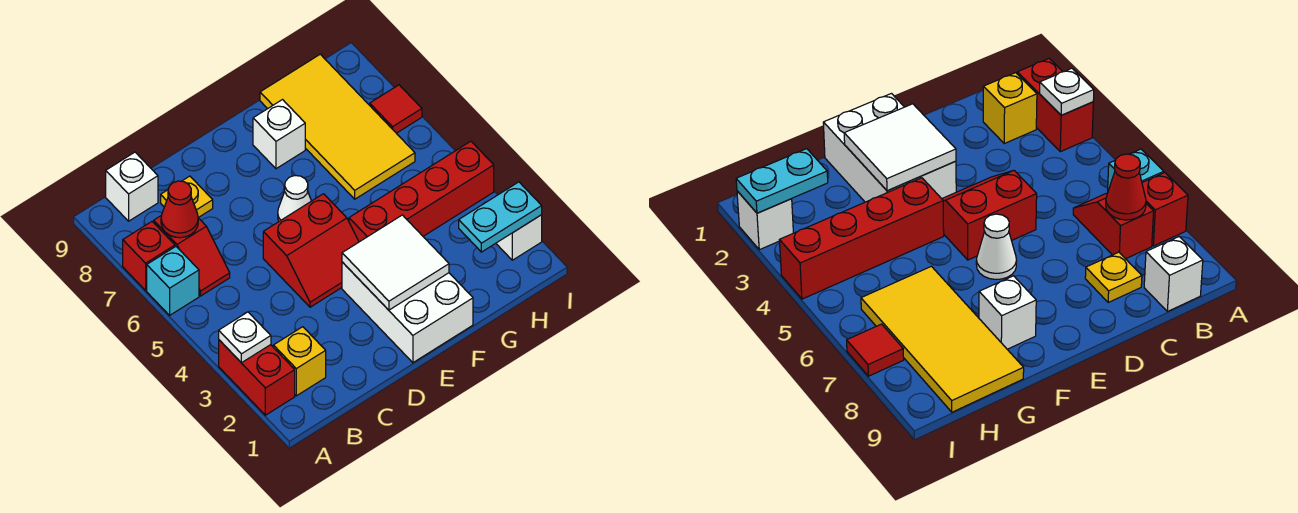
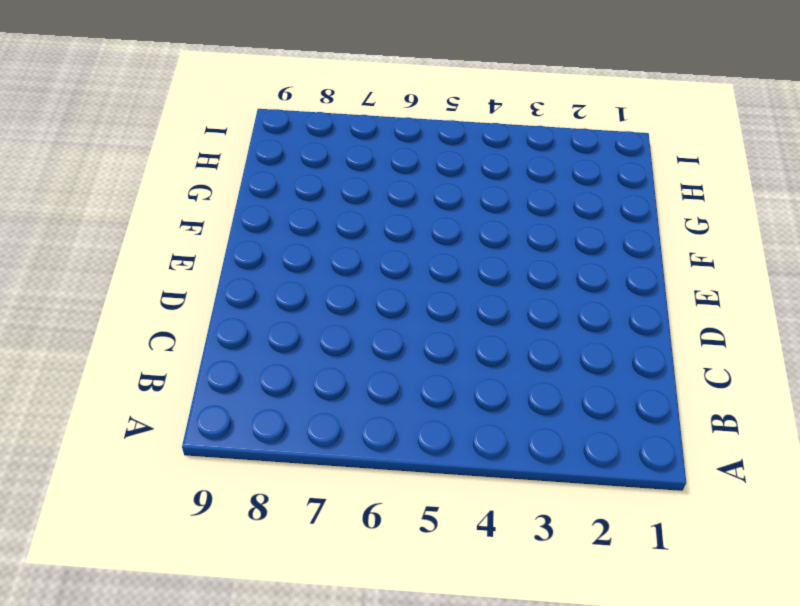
none -> red 1x2 brick [219,340,295,415]
none -> cyan 1x1 brick [147,247,199,315]
none -> red 1x1 brick [123,222,175,290]

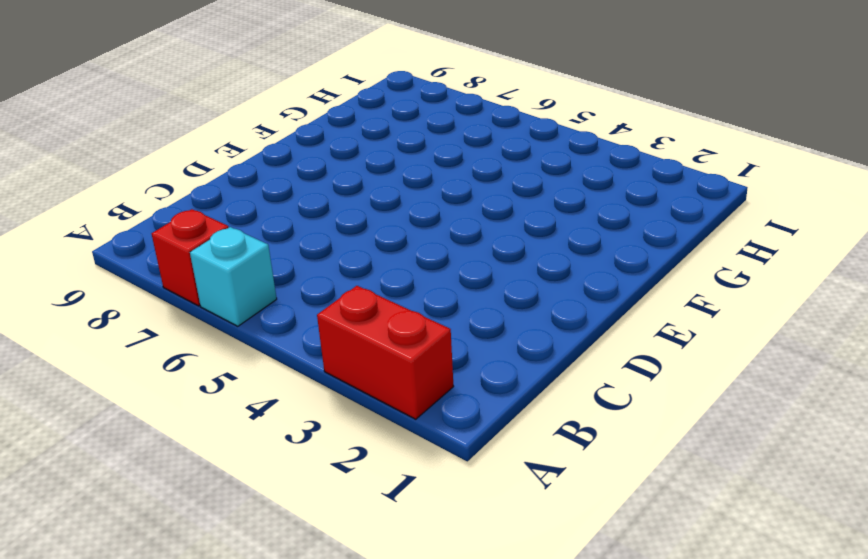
none -> yellow 1x1 brick [273,327,326,396]
none -> red 1x2 slope [154,215,230,296]
none -> white 1x1 brick [106,152,158,221]

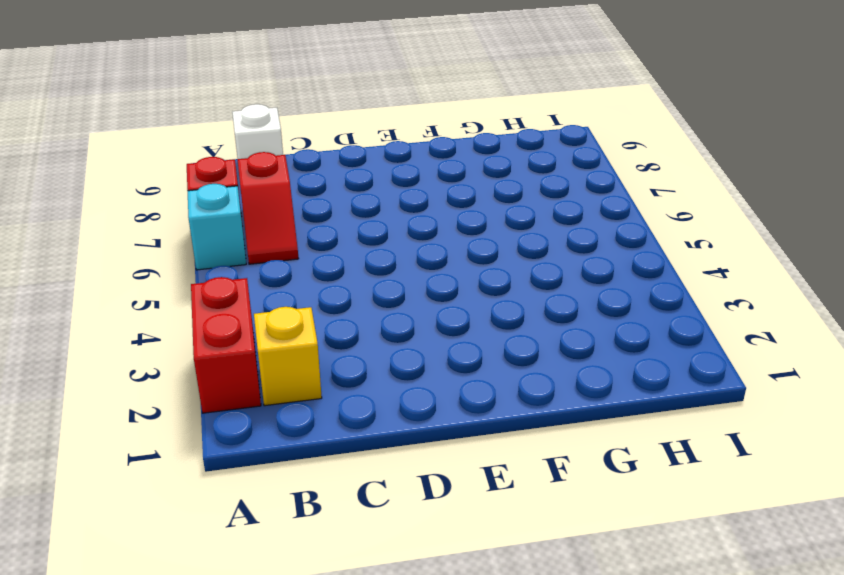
none -> yellow 1x1 plate [161,176,213,218]
none -> red 2x2 slope [263,194,359,307]
none -> white 2x3 brick [342,262,473,363]

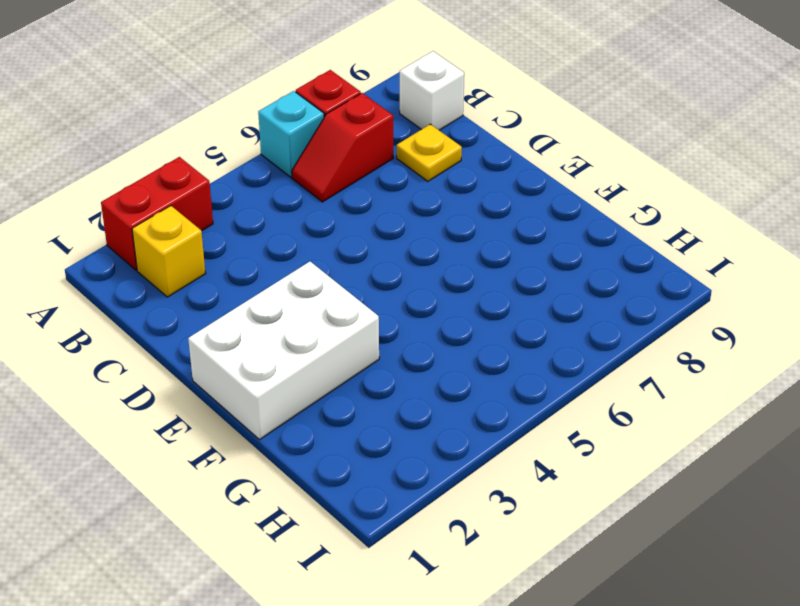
none -> red 2x2 slope [263,194,359,307]
none -> white 1x1 cone [278,176,311,221]
none -> red 1x4 brick [349,141,494,242]

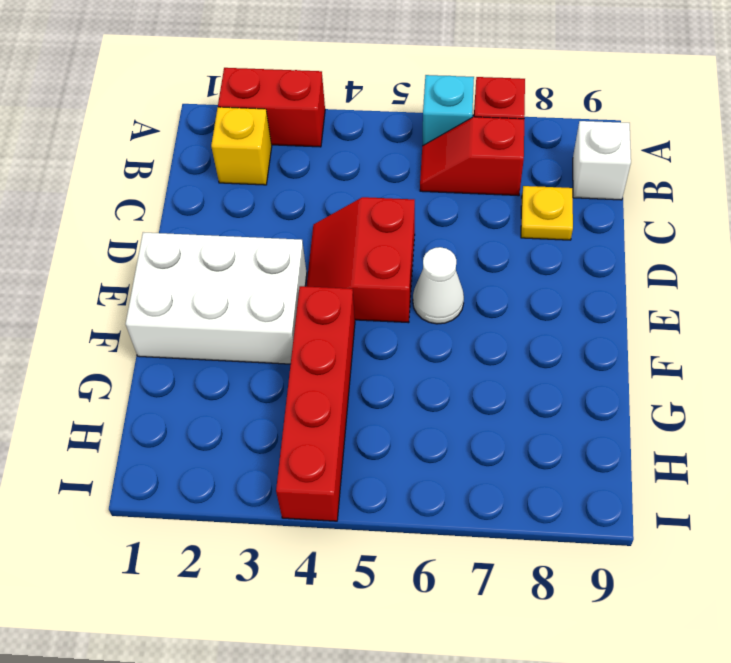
none -> white 1x1 brick [253,100,305,169]
none -> yellow 2x4 tile [260,54,415,199]
none -> white 1x1 brick [496,215,542,260]

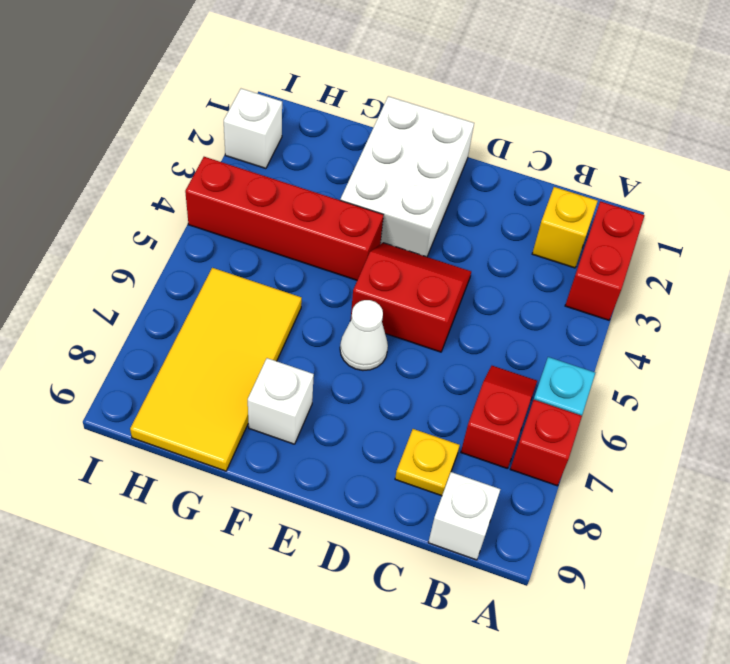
none -> red 1x1 tile [370,85,422,133]
none -> white 1x1 plate [219,312,271,363]
none -> red 1x1 cone [161,181,198,238]

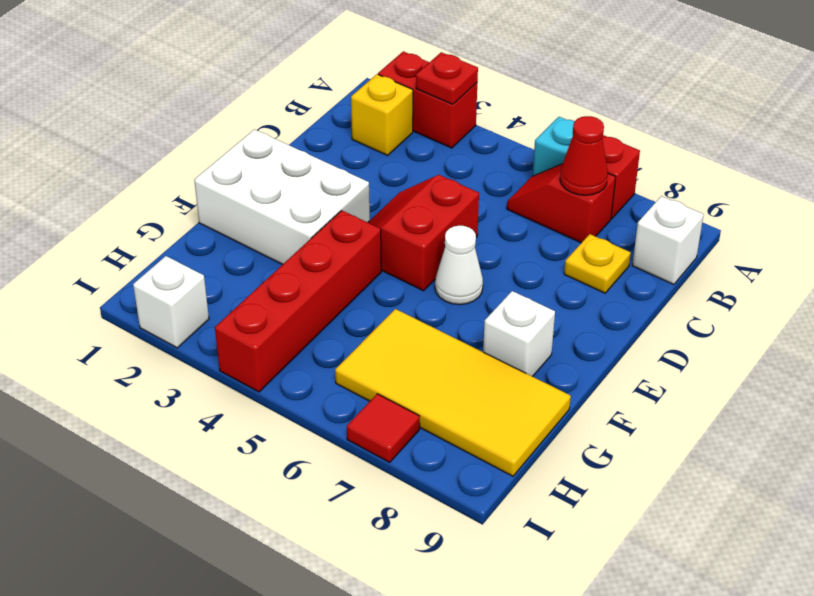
red 1x1 plate [416,52,478,105] -> white 1x1 plate [219,312,271,363]
none -> white 2x2 tile [342,215,449,310]
none -> cyan 1x2 plate [459,182,542,252]

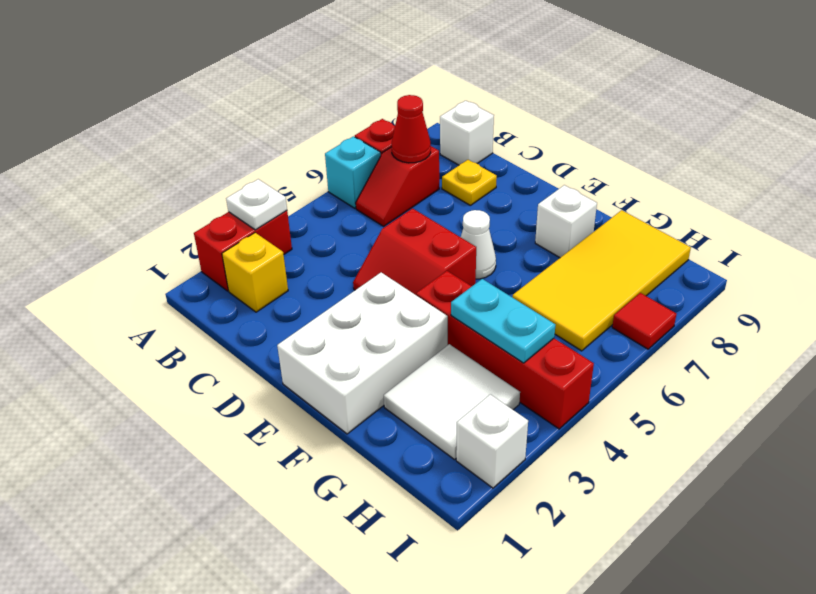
white 2x2 tile [384,344,520,460] -> white 2x2 tile moved to [342,215,449,310]
cyan 1x2 plate [451,279,555,363] -> cyan 1x2 plate moved to [459,182,542,252]

